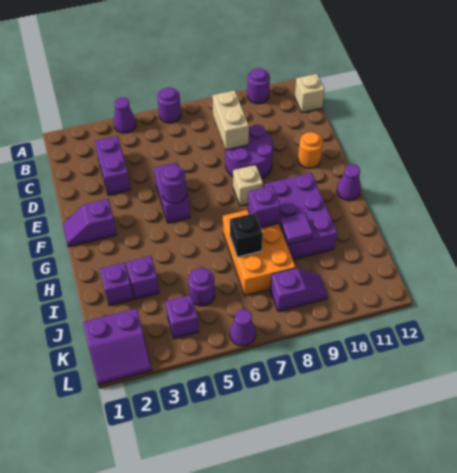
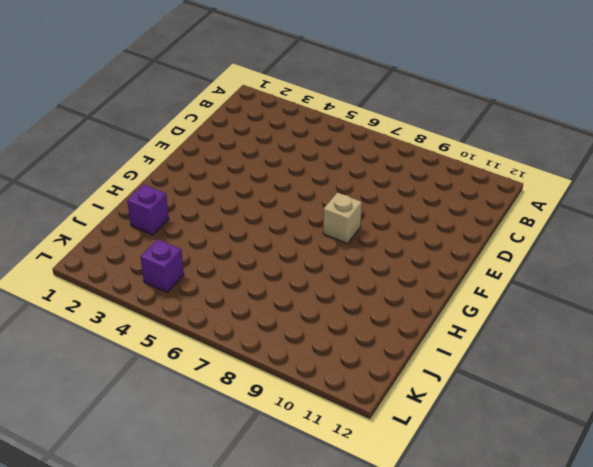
none -> purple 1x1 cone [114,97,136,133]
none -> purple 1x1 round brick [157,88,181,123]
none -> purple 1x1 round brick [247,68,270,104]

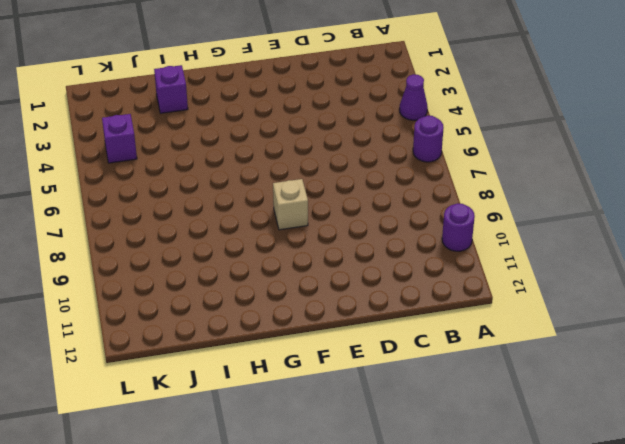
none -> tan 1x1 brick [295,74,325,113]
none -> purple 1x2 brick [95,136,131,195]
none -> purple 2x2 round brick [225,125,273,179]

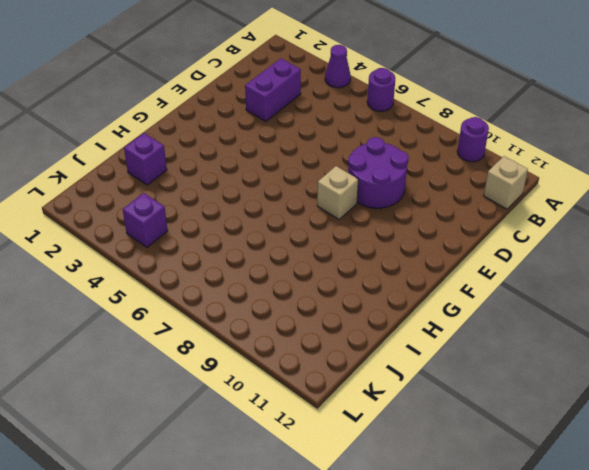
none -> purple 1x2 brick [154,162,190,223]
none -> orange 1x1 round brick [298,132,323,168]
none -> purple 1x2 slope [63,199,117,247]

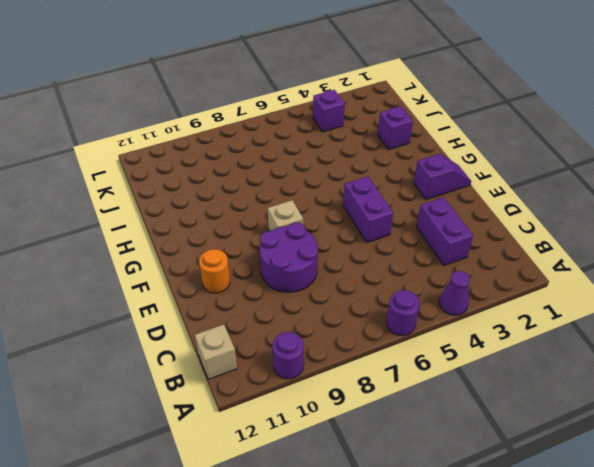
none -> purple 2x3 brick [265,173,337,259]
none -> purple 1x1 cone [337,164,361,201]
none -> orange 2x3 brick [223,210,296,295]

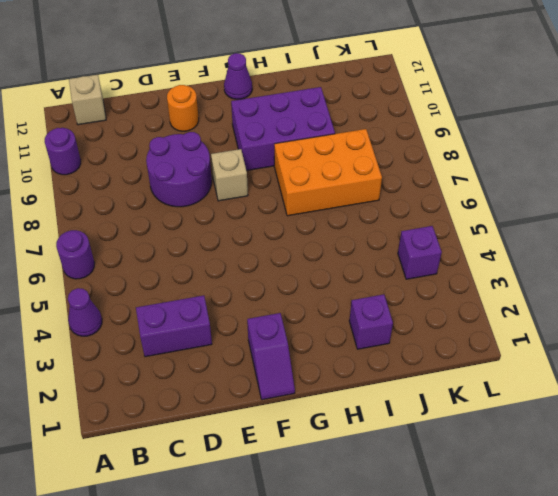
none -> purple 1x2 brick [154,162,190,223]
none -> purple 1x1 brick [126,256,159,299]
none -> purple 1x1 round brick [188,268,215,306]

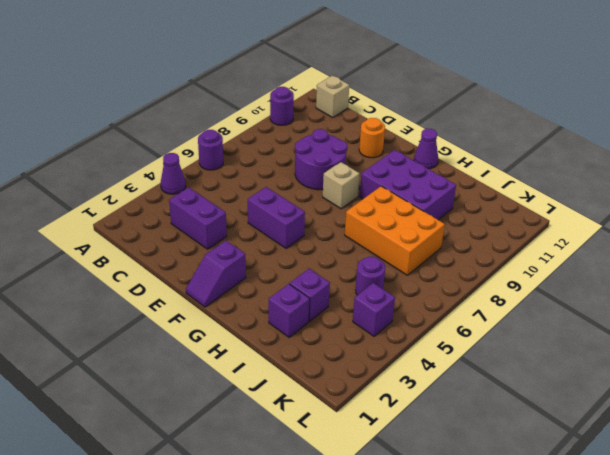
none -> purple 2x2 slope [83,308,152,385]
none -> purple 1x2 slope [270,268,328,312]
none -> purple 1x1 cone [230,309,256,346]

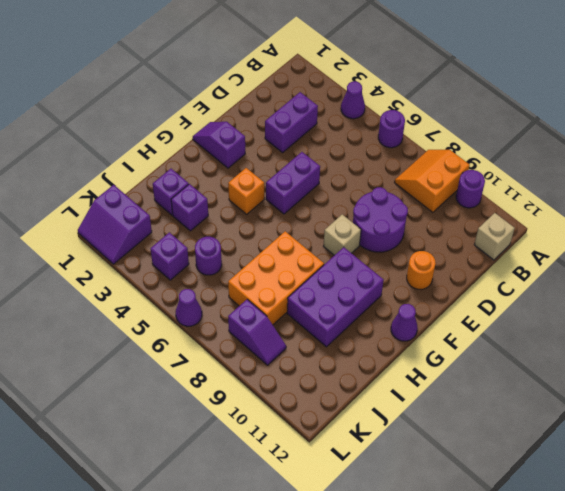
orange 2x2 slope [395,150,470,212] -> none
orange 1x1 brick [228,168,264,214] -> none
none -> tan 1x2 brick [212,90,249,150]
none -> purple 1x1 round brick [160,165,187,203]
none -> purple 1x1 brick [248,186,280,228]

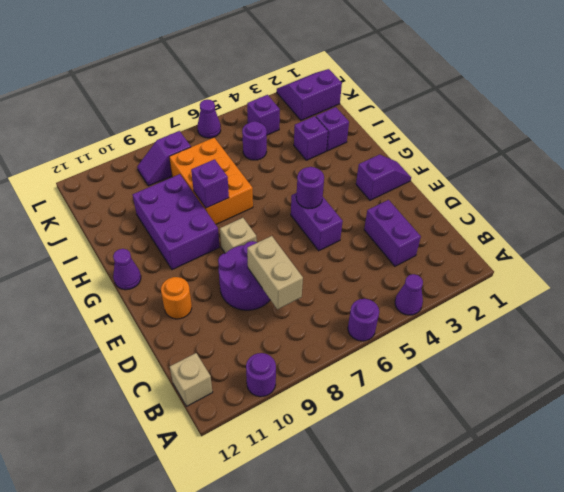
none -> black 1x1 brick [230,213,263,257]
none -> purple 1x1 tile [281,213,313,245]

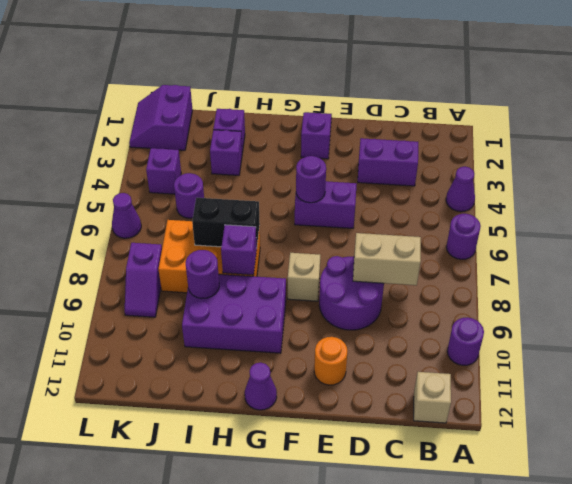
black 1x2 brick [192,198,260,247] -> black 1x1 brick [230,213,263,257]
purple 1x1 round brick [186,250,219,299] -> purple 1x1 tile [281,213,313,245]

